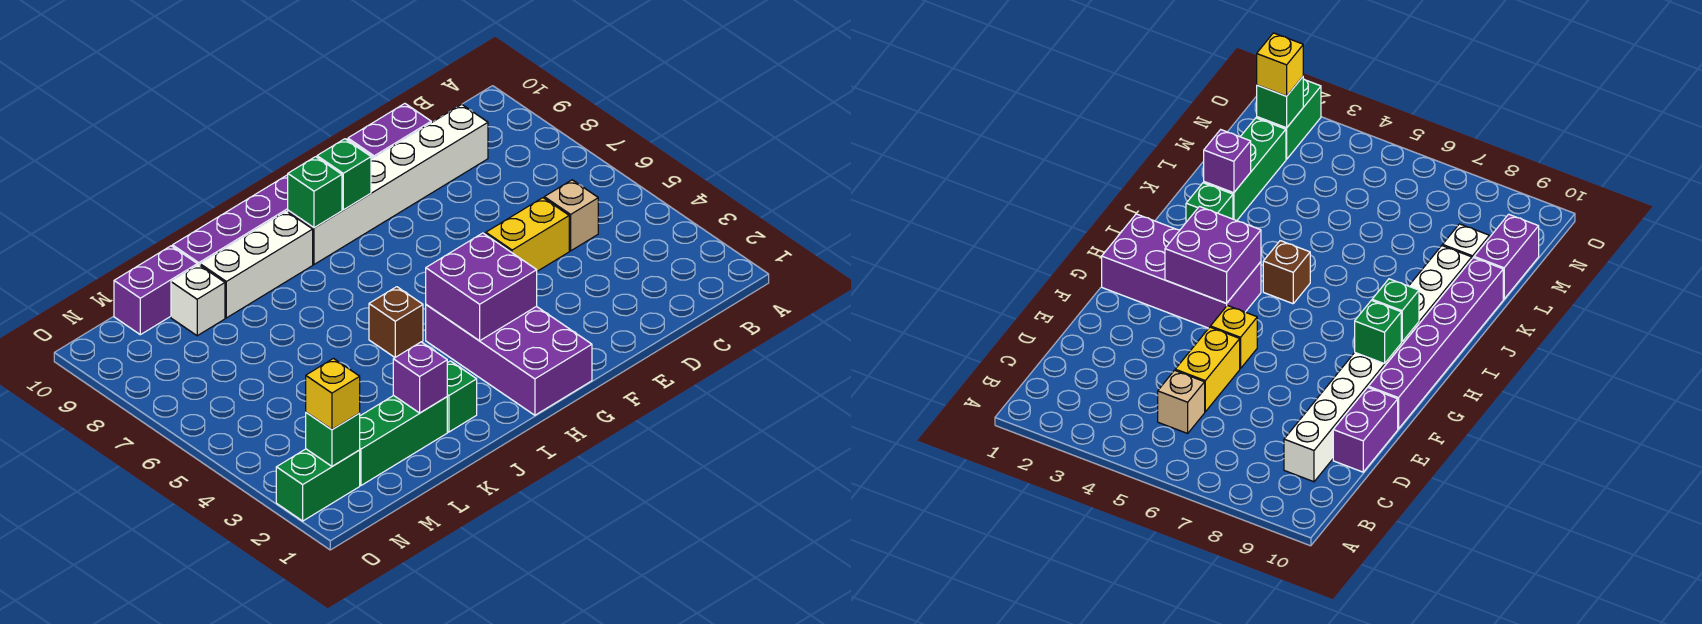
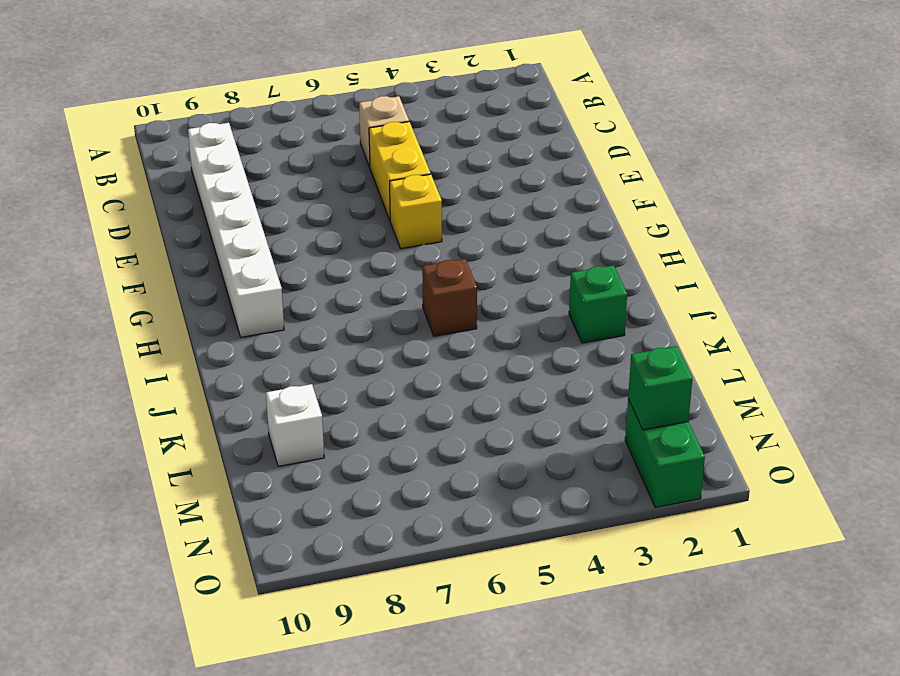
none -> purple 1x2 brick [348,104,431,158]
none -> purple 1x6 brick [173,139,373,265]
none -> purple 2x4 brick [426,305,592,415]

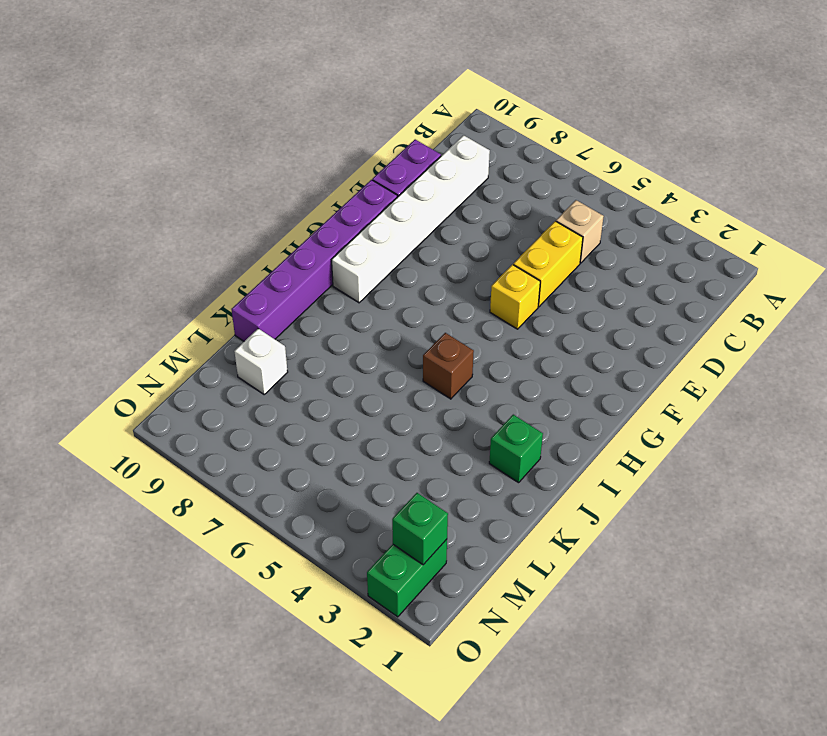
none -> purple 2x4 brick [426,305,592,415]
none -> white 1x3 brick [200,211,313,318]
none -> green 1x3 brick [360,396,447,485]

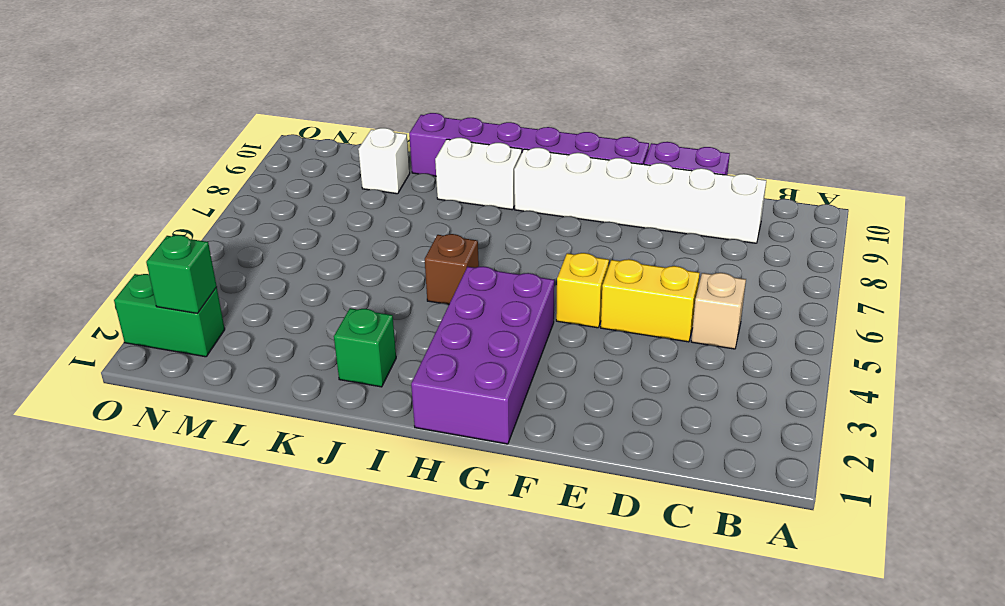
white 1x2 brick [435,138,522,210] -> white 1x3 brick [200,211,313,318]
none -> green 1x3 brick [360,396,447,485]
none -> purple 1x2 brick [114,246,197,335]
none -> purple 2x2 brick [426,233,537,341]

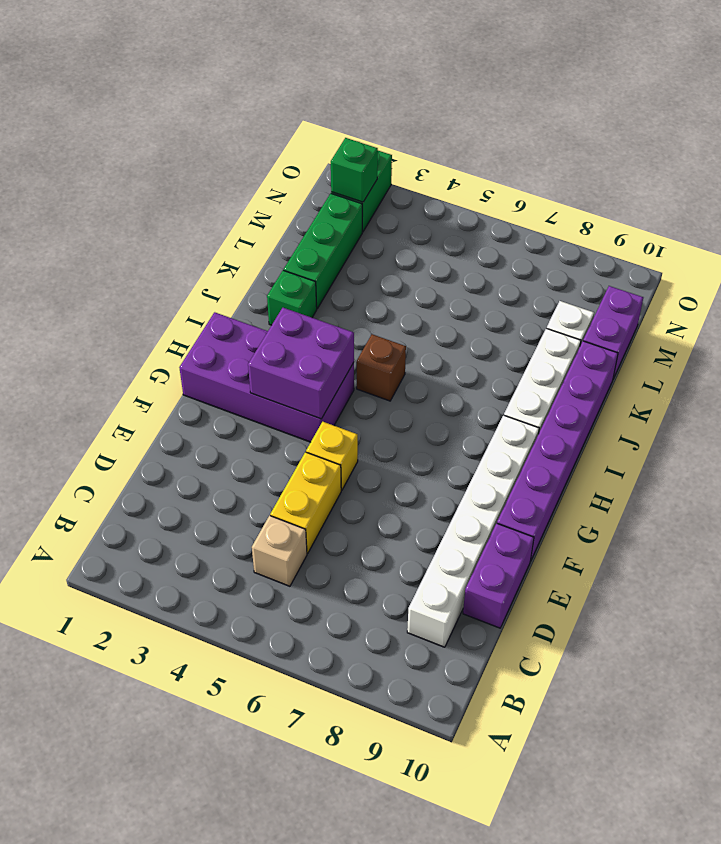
none -> green 1x1 brick [317,139,371,210]
none -> green 1x1 brick [288,157,342,228]
none -> purple 1x1 brick [393,342,447,413]

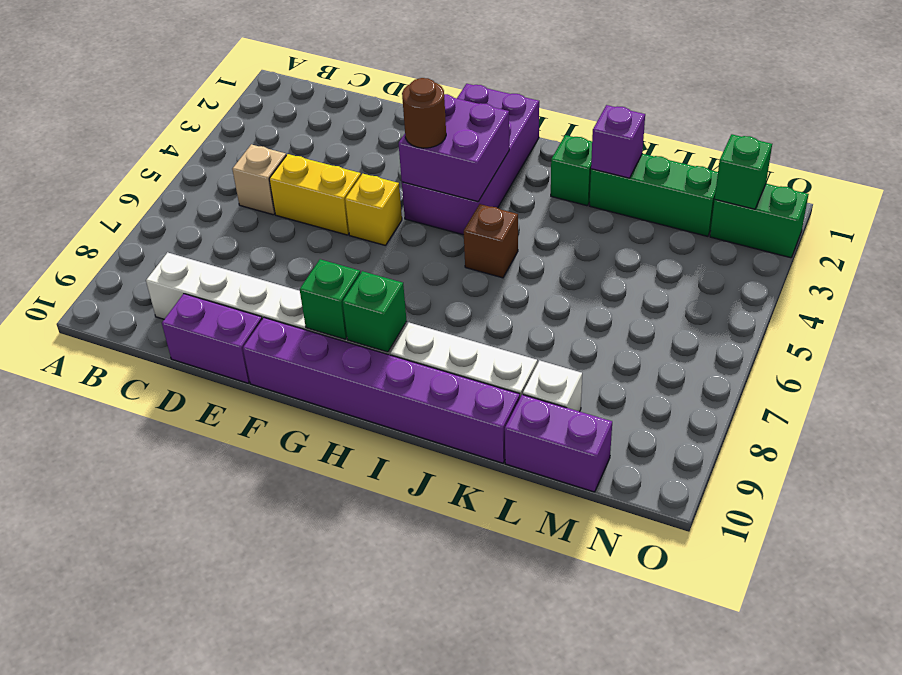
brown 1x1 round brick [402,78,446,148] -> none
none -> yellow 1x1 brick [306,359,360,430]

